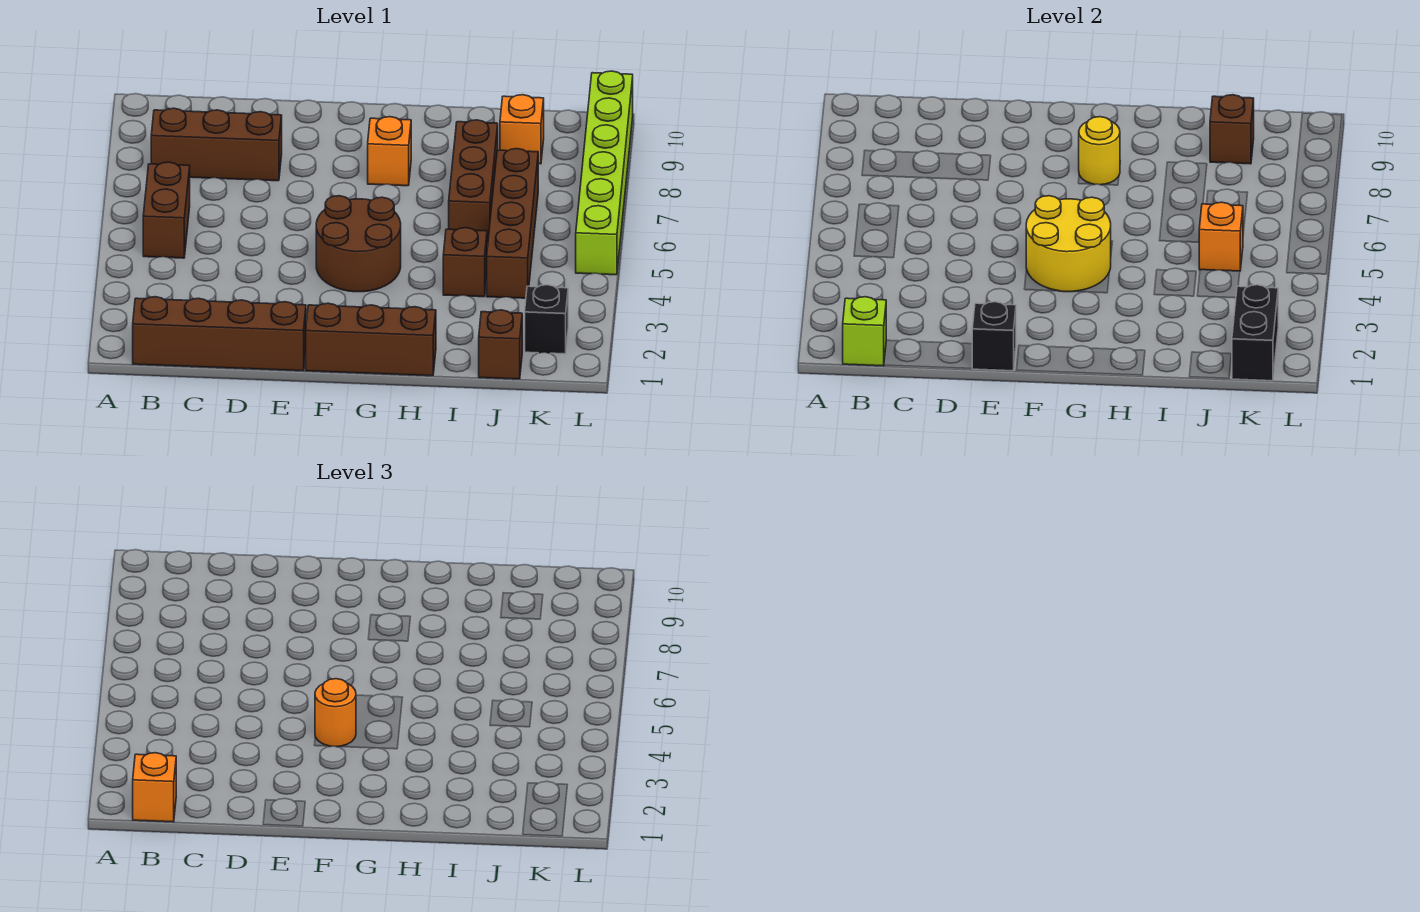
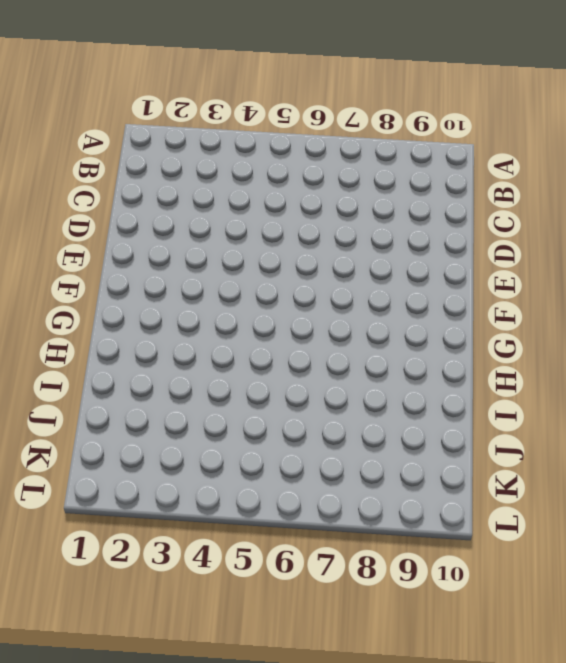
none -> brown 1x4 brick [133,297,306,371]
none -> brown 1x2 brick [143,162,190,258]
none -> brown 1x3 brick [151,108,282,181]

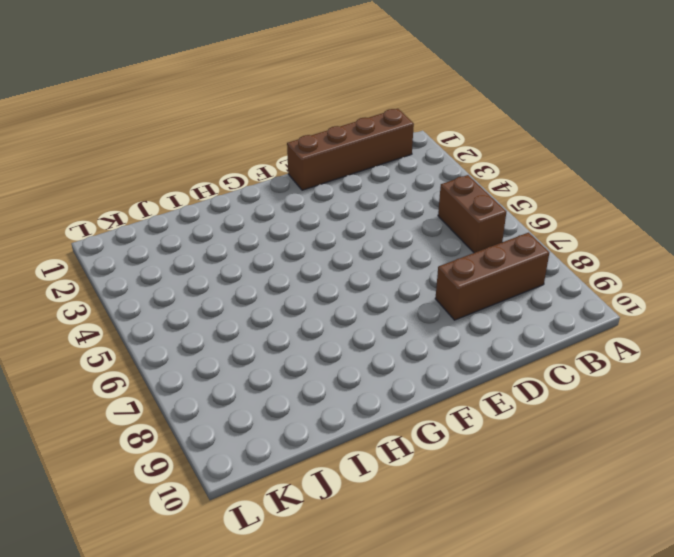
none -> brown 1x3 brick [306,303,436,376]
none -> brown 2x2 round brick [316,196,401,292]
none -> orange 1x1 brick [368,117,411,186]

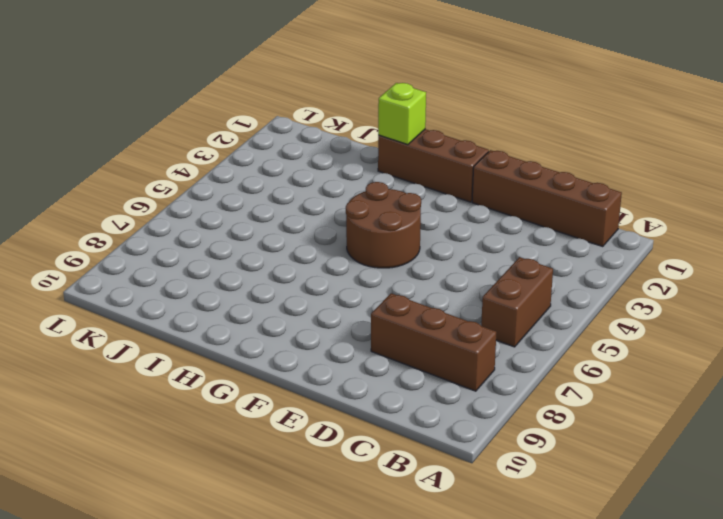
lime 1x1 brick [378,83,426,145] -> lime 1x1 brick moved to [843,297,886,366]
none -> orange 1x1 brick [368,117,411,186]
none -> brown 1x1 brick [443,228,487,297]
none -> brown 1x3 brick [449,120,498,243]

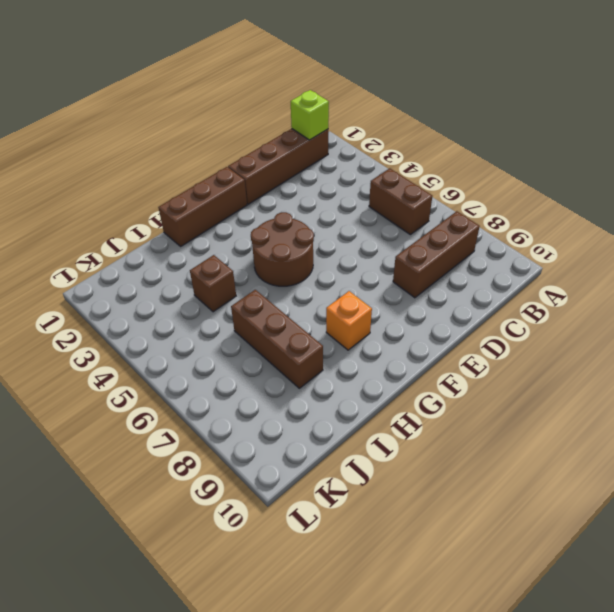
none -> brown 1x1 brick [479,310,522,379]
none -> brown 1x4 brick [487,149,538,298]
none -> orange 1x1 brick [500,95,544,164]

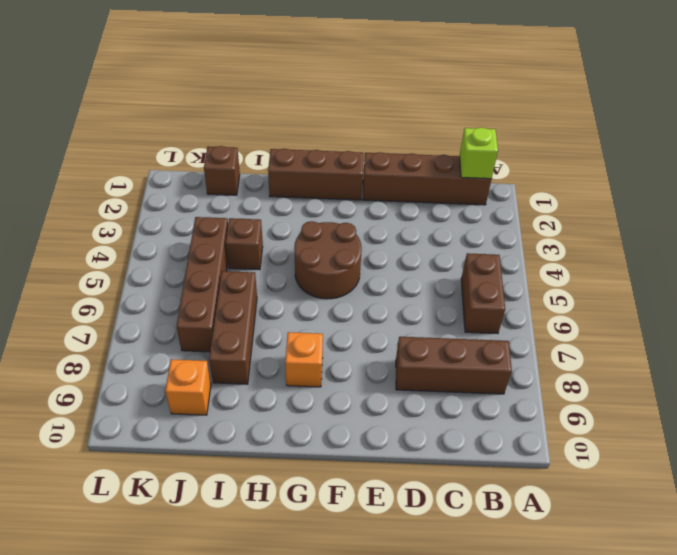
none -> black 1x1 brick [525,285,568,354]
none -> lime 1x6 brick [576,71,633,275]
none -> black 1x1 brick [972,302,1016,371]

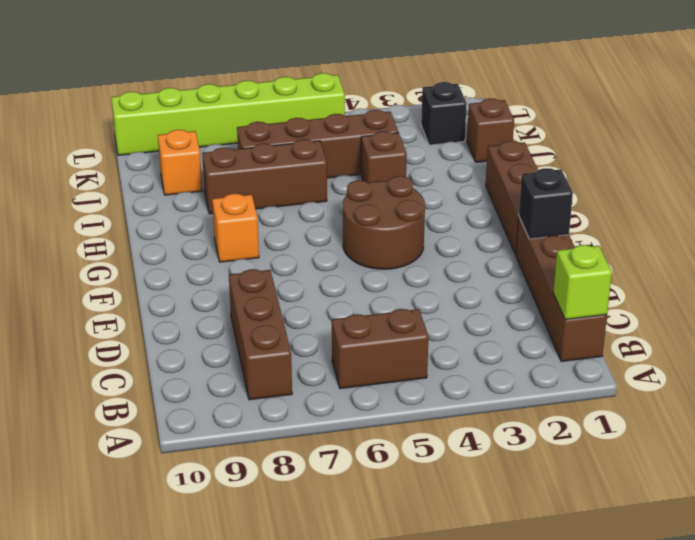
none -> yellow 2x2 round brick [1026,196,1111,292]
none -> yellow 1x1 round brick [1079,117,1120,185]
none -> orange 1x1 brick [1199,202,1243,271]

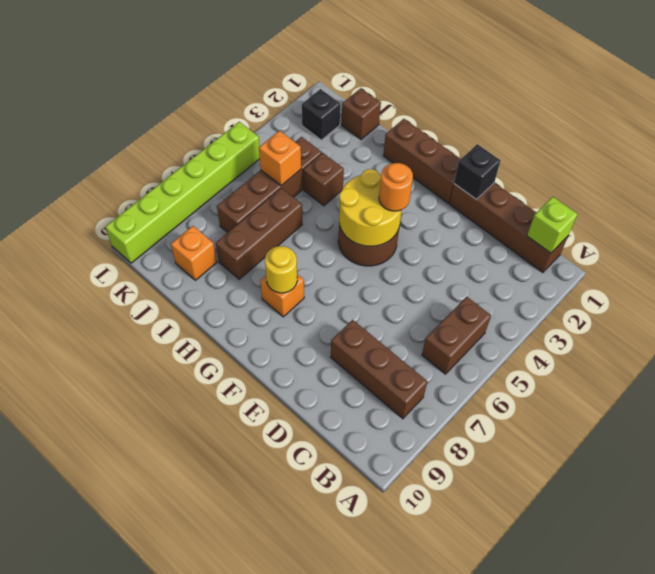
none -> brown 1x1 brick [1210,95,1254,164]
none -> black 1x2 brick [1232,285,1278,381]
none -> orange 1x1 brick [133,753,176,822]

